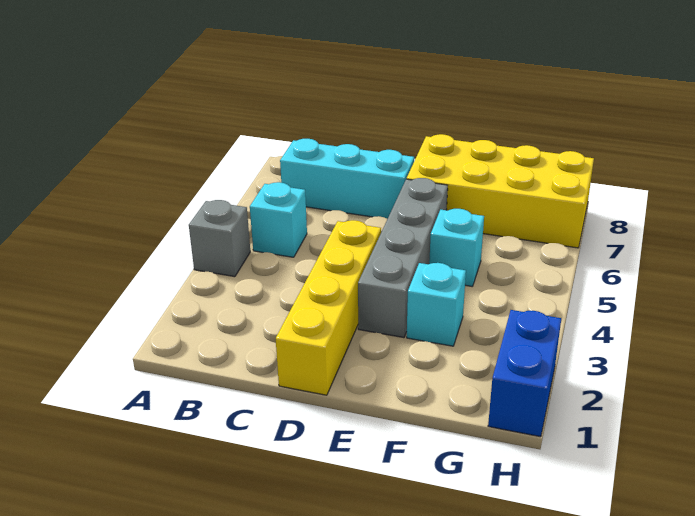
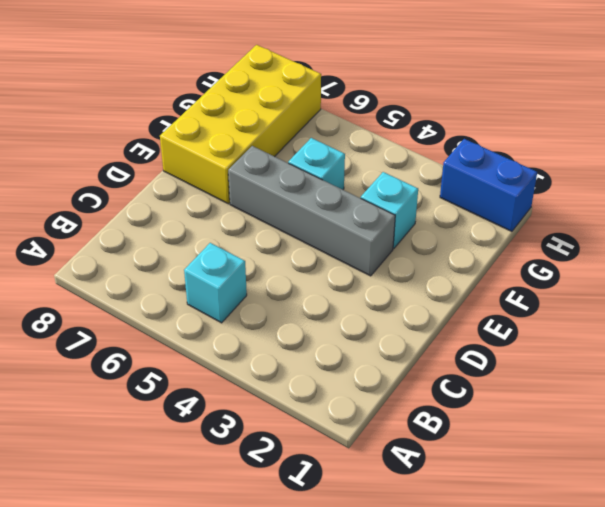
none -> grey 1x1 brick [189,200,250,277]
none -> cyan 1x3 brick [280,139,414,219]

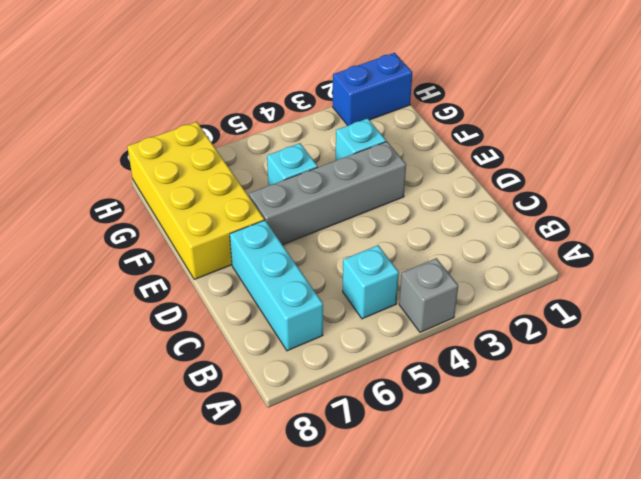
none -> yellow 1x4 brick [276,220,381,395]

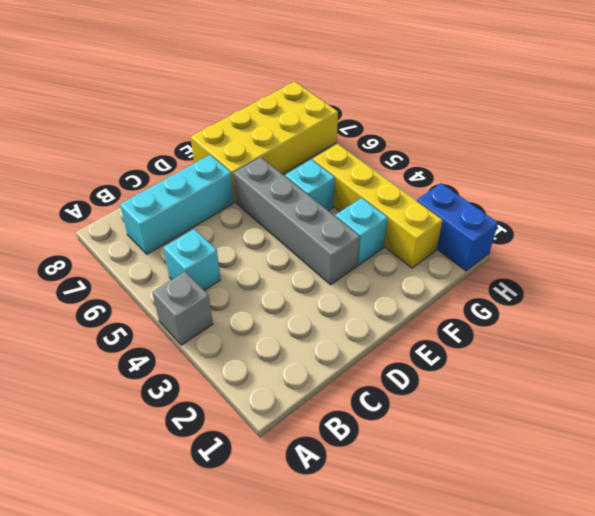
yellow 1x4 brick [313,144,443,268] -> yellow 1x4 brick moved to [276,220,381,395]

